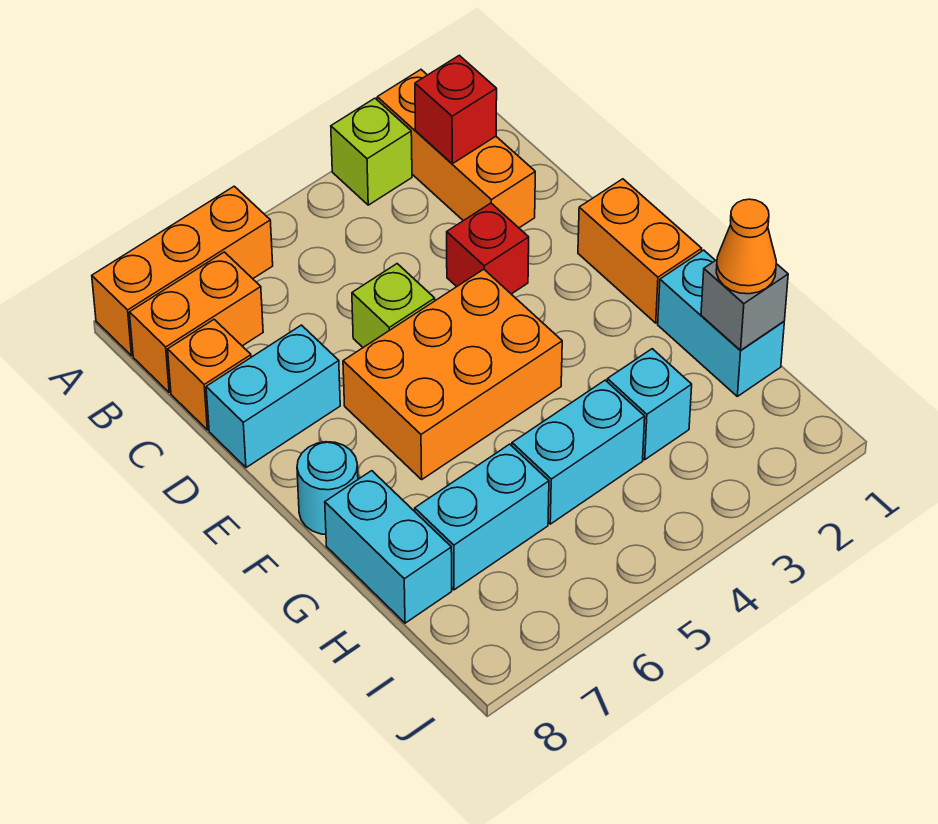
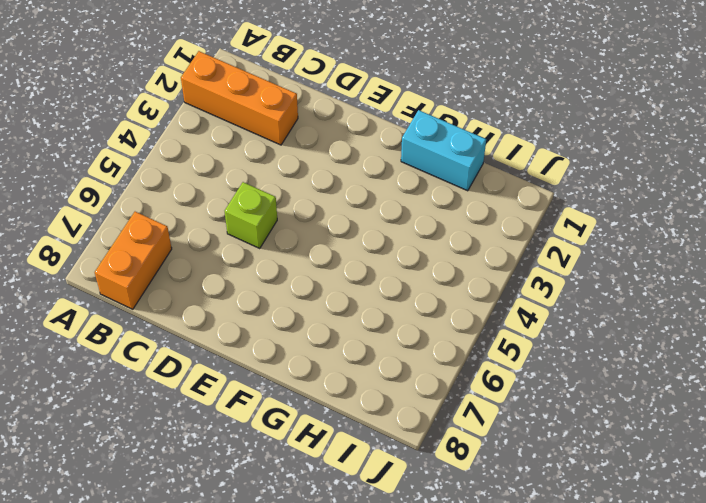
none -> lime 1x1 brick [331,98,412,205]
none -> orange 1x3 brick [92,186,273,356]
none -> orange 1x1 brick [168,320,251,430]

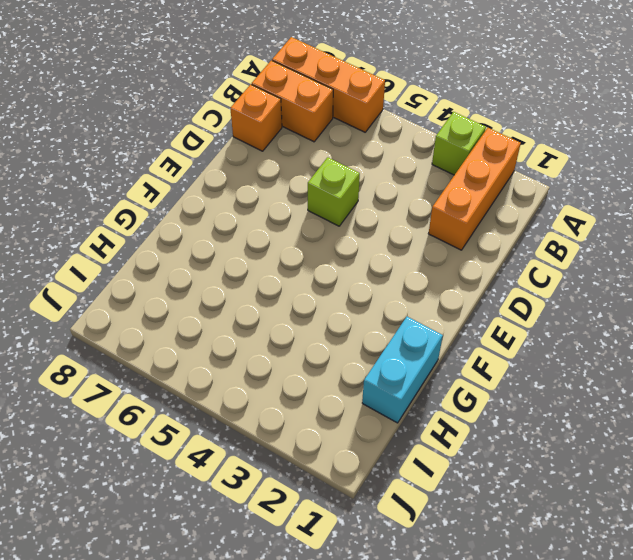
none -> red 1x1 brick [447,203,529,294]
none -> cyan 1x2 brick [206,325,340,468]
none -> orange 1x2 brick [578,179,702,323]

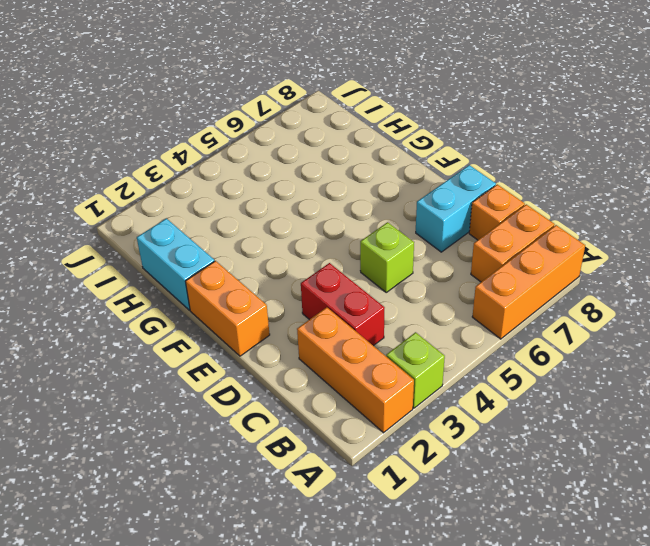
red 1x2 brick [301,263,385,346] -> red 1x1 brick [447,203,529,294]
none -> orange 2x3 brick [343,269,562,479]
none -> cyan 1x1 round brick [297,442,358,534]
none -> cyan 1x2 brick [325,471,452,623]

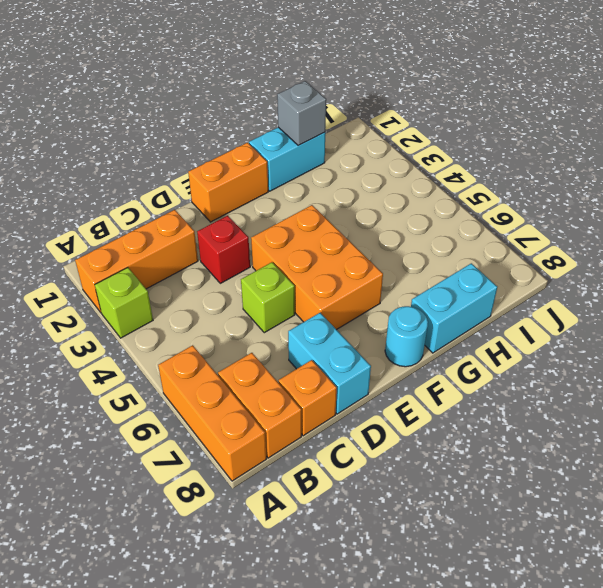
none -> cyan 1x1 brick [607,349,692,460]
none -> cyan 1x2 brick [512,380,645,524]
none -> cyan 1x2 brick [415,444,549,590]

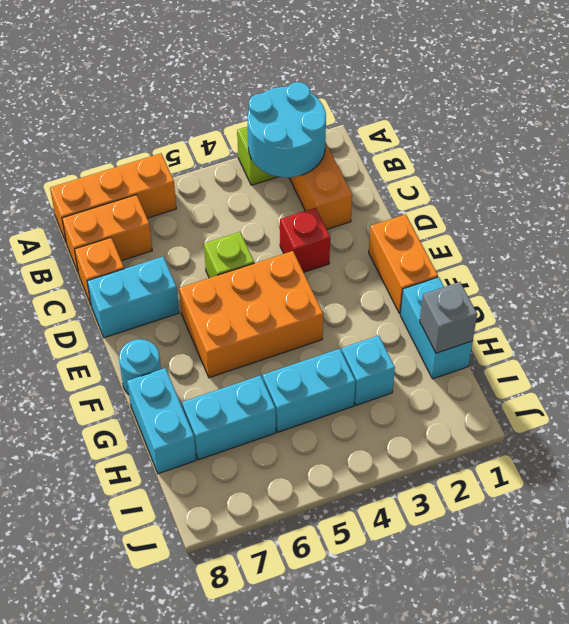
cyan 2x2 round brick [248,82,326,178] -> red 1x1 brick [415,55,497,164]
none -> orange 1x1 cone [716,199,776,294]

